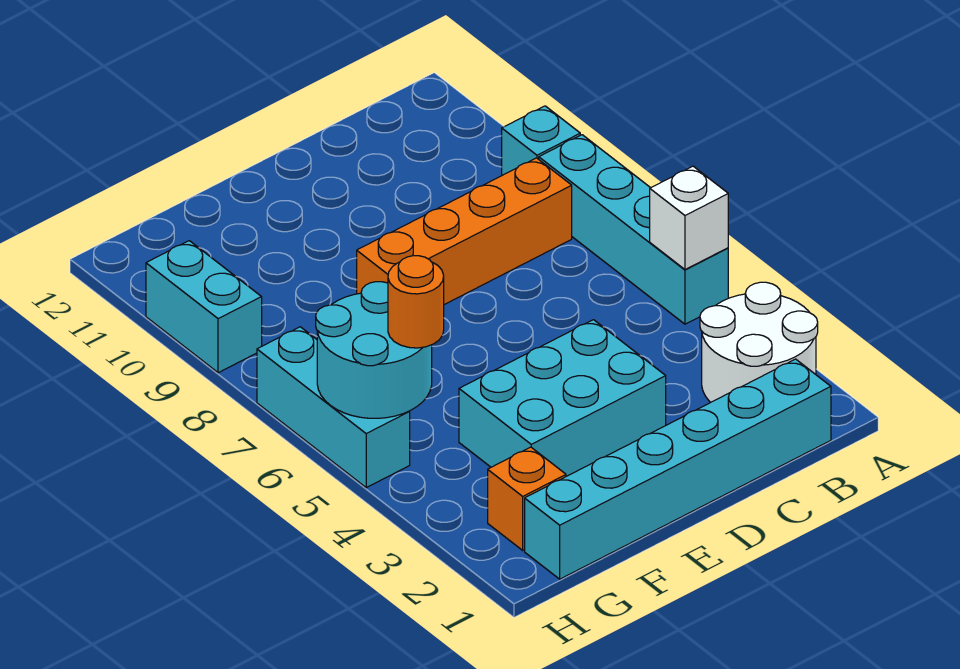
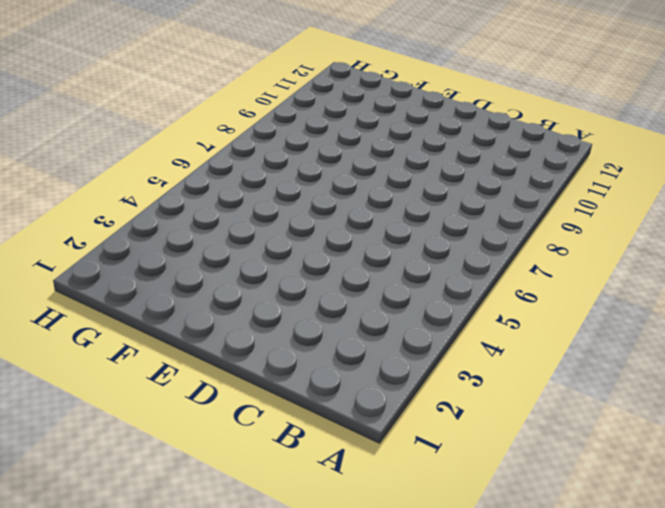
none -> white 2x2 round brick [700,282,818,402]
none -> cyan 1x4 brick [539,135,728,324]
none -> cyan 1x1 brick [502,106,580,175]

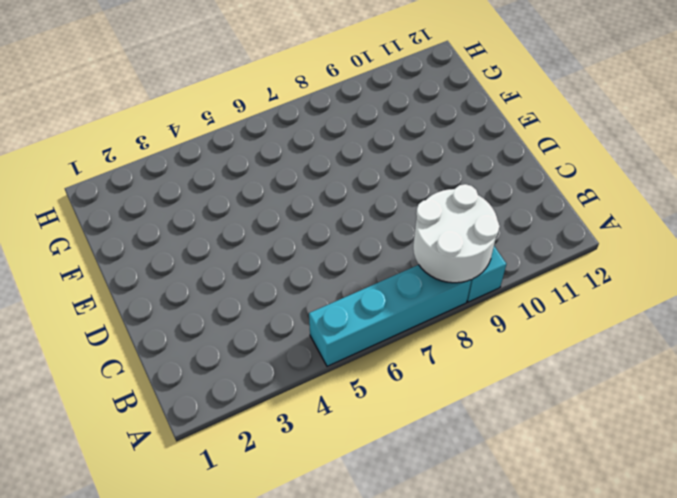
white 2x2 round brick [413,184,500,283] -> white 2x2 round brick moved to [700,282,818,402]
none -> cyan 1x6 brick [525,359,831,579]
none -> orange 1x4 brick [357,158,572,305]
none -> cyan 2x3 brick [459,320,666,476]

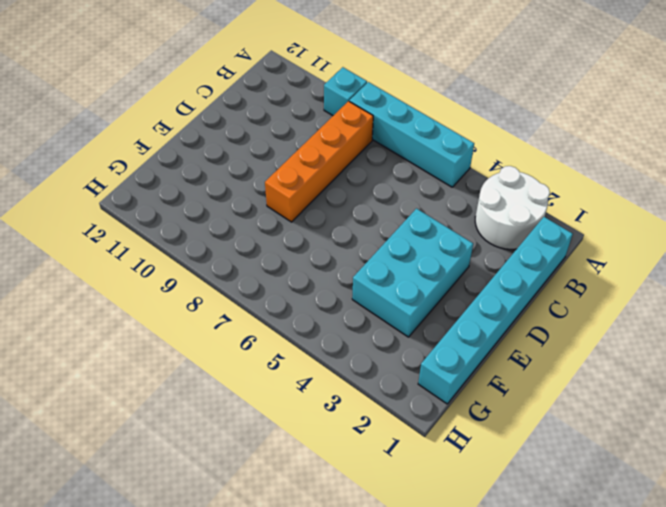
none -> orange 1x1 brick [488,447,566,550]
none -> cyan 1x3 brick [257,327,410,488]
none -> cyan 1x2 brick [146,241,262,373]

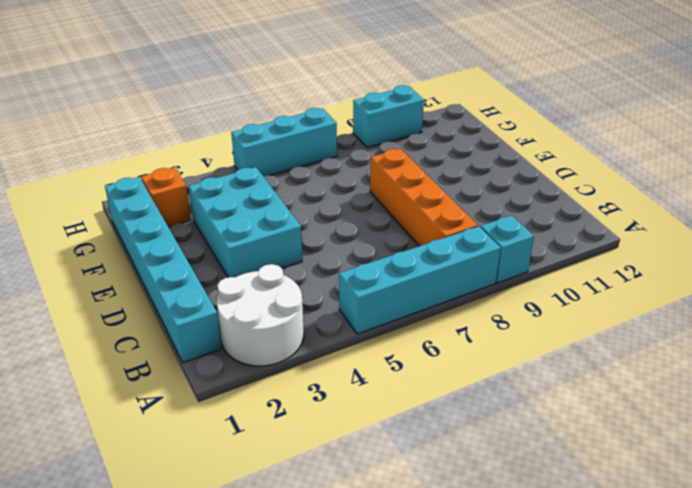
none -> white 1x1 brick [650,166,728,270]
none -> cyan 2x2 round brick [316,282,432,418]
none -> orange 1x1 round brick [388,256,444,348]

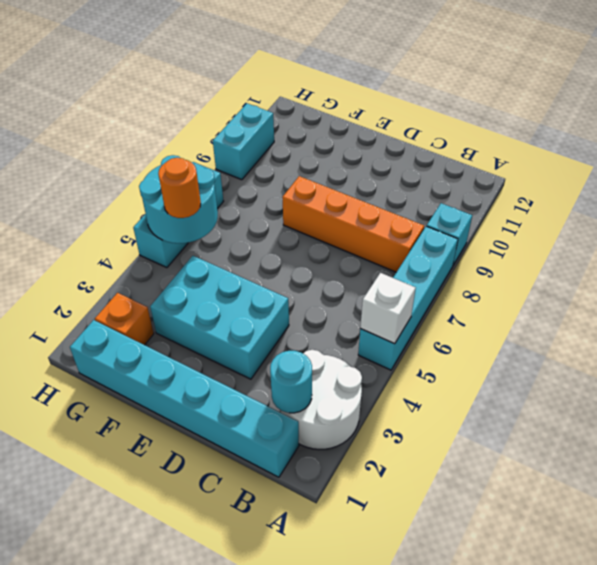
cyan 1x1 round brick [270,351,312,413] -> none

